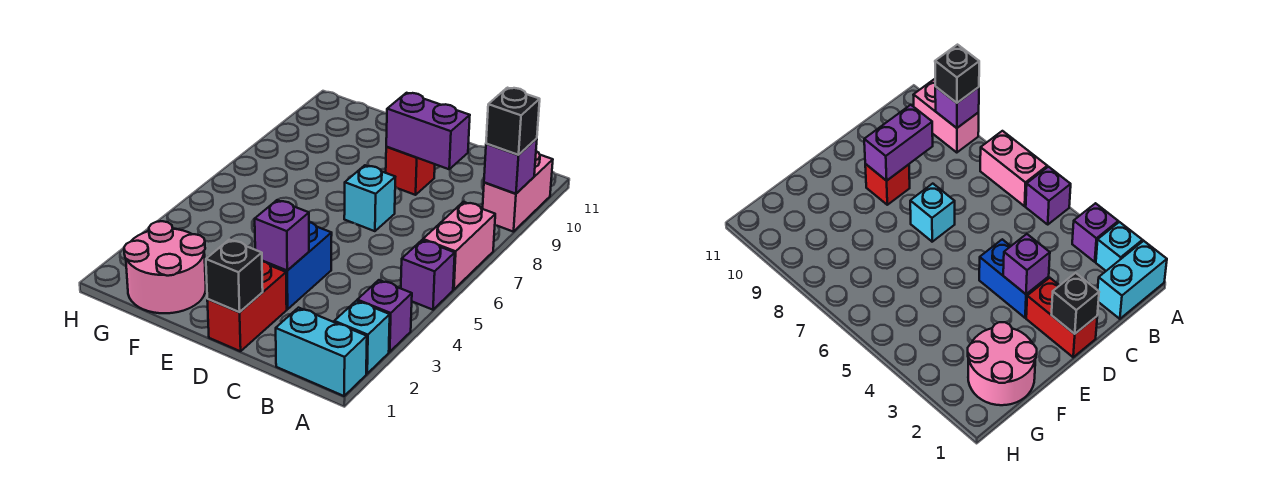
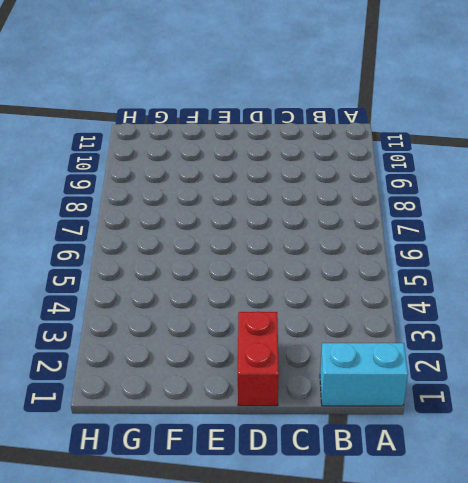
none -> cyan 1x1 brick [334,301,390,373]
none -> purple 1x1 brick [357,280,412,352]
none -> purple 1x1 brick [401,240,455,310]

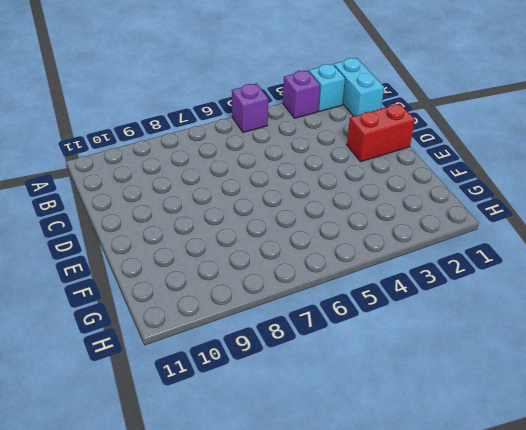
none -> pink 1x2 brick [423,202,495,289]
none -> pink 1x2 brick [483,151,553,232]
none -> blue 1x2 brick [263,222,332,309]

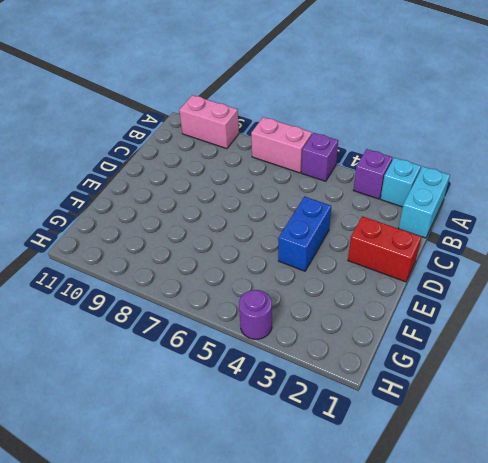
blue 1x2 brick [278,197,331,271] -> blue 1x2 brick turned to [263,222,332,309]
purple 1x1 round brick [239,290,272,339] -> none
none -> cyan 1x1 brick [344,165,395,231]
none -> red 1x1 brick [386,147,435,195]
none -> pink 2x2 round brick [124,221,206,313]

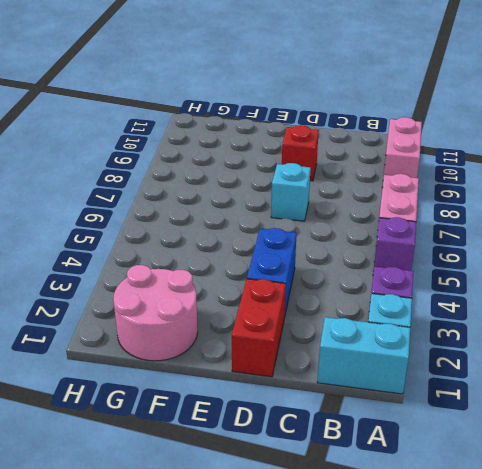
none -> purple 1x1 brick [484,138,537,194]
none -> purple 1x2 brick [386,93,470,169]
none -> black 1x1 brick [206,240,263,312]

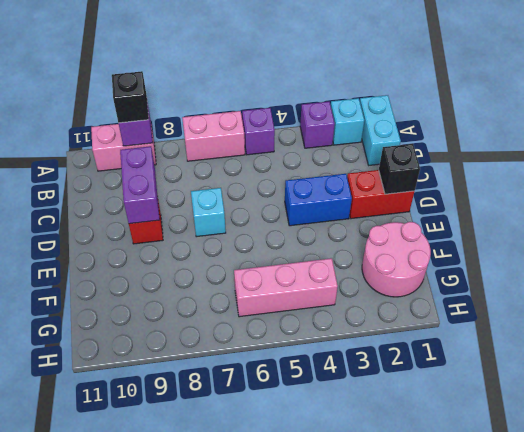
pink 1x3 brick [234,258,338,317] -> none
none -> purple 1x1 brick [255,200,309,271]

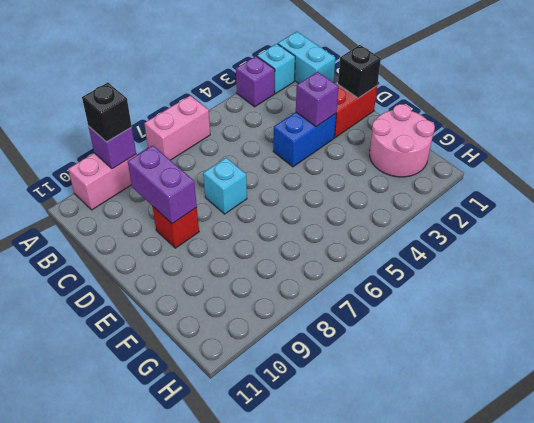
none -> purple 1x1 brick [401,240,455,310]

